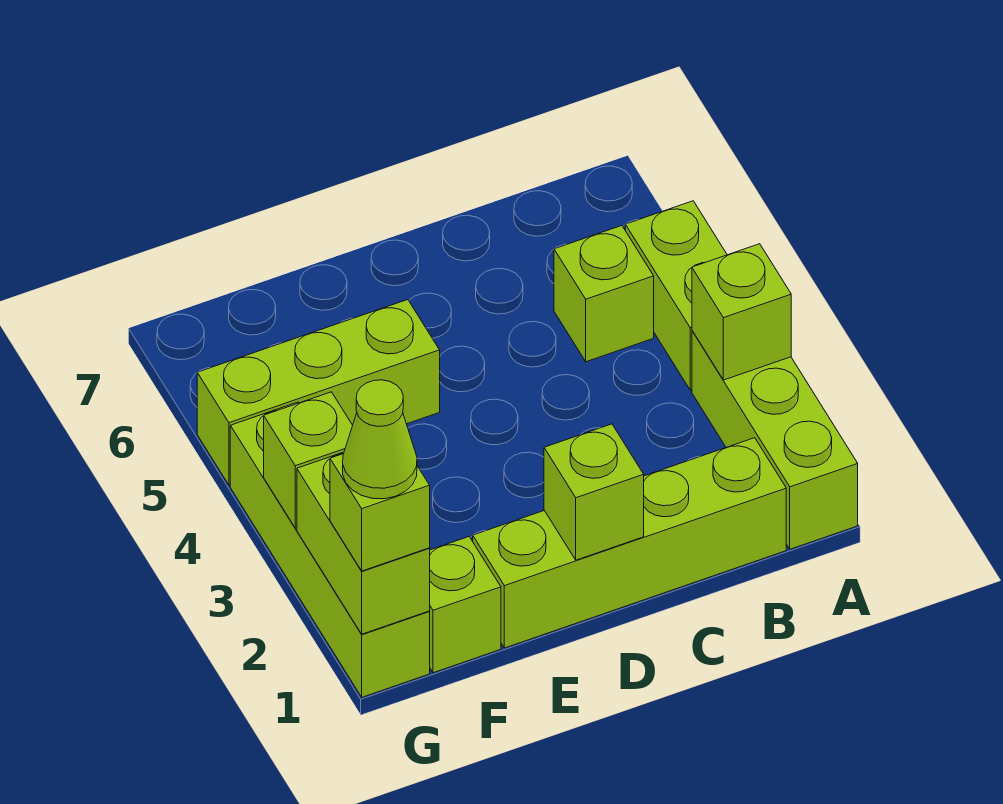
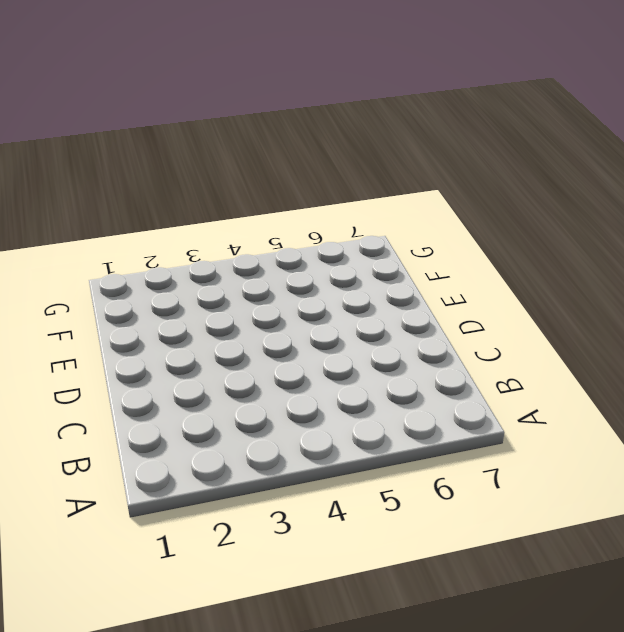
none -> lime 1x3 brick [692,331,858,549]
none -> lime 1x2 brick [625,201,727,390]
none -> lime 1x4 brick [473,438,786,648]

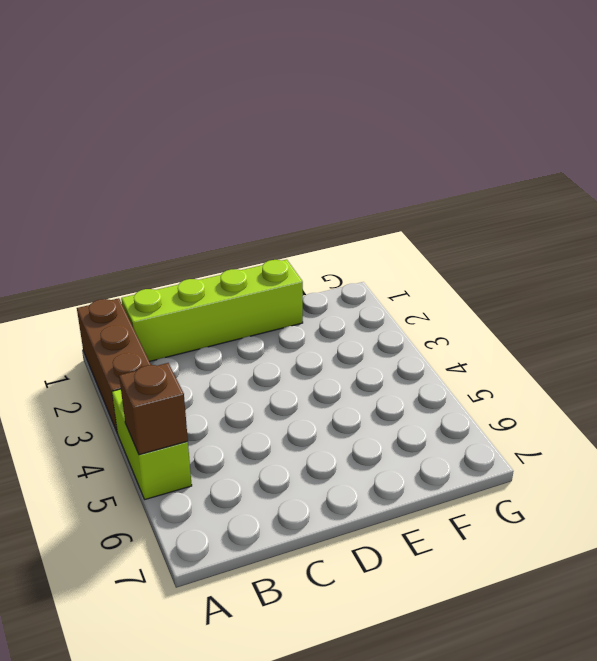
brown 1x3 brick [77,298,151,433] -> lime 1x3 brick [692,331,858,549]
brown 1x1 brick [119,363,188,455] -> none
none -> lime 1x1 brick [554,226,654,362]
none -> lime 1x3 brick [197,300,440,485]
none -> lime 1x1 brick [429,537,501,673]

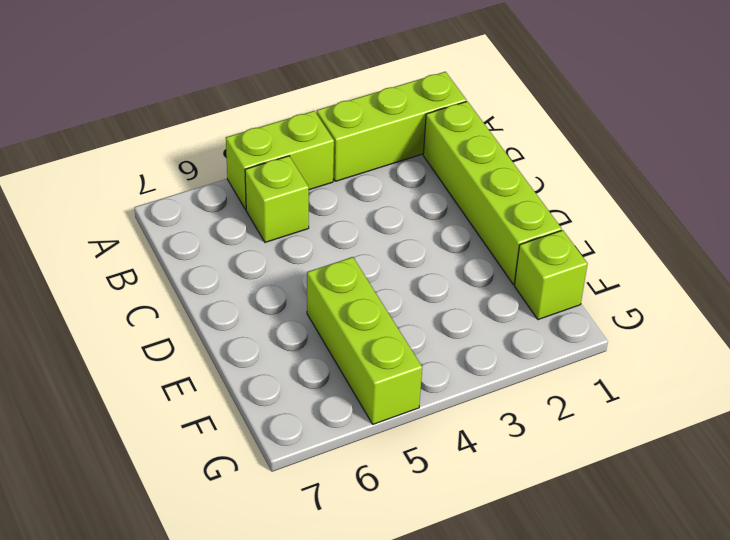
none -> lime 1x4 brick [230,402,430,697]
none -> lime 1x1 brick [692,244,791,380]
none -> lime 1x1 brick [544,424,644,560]

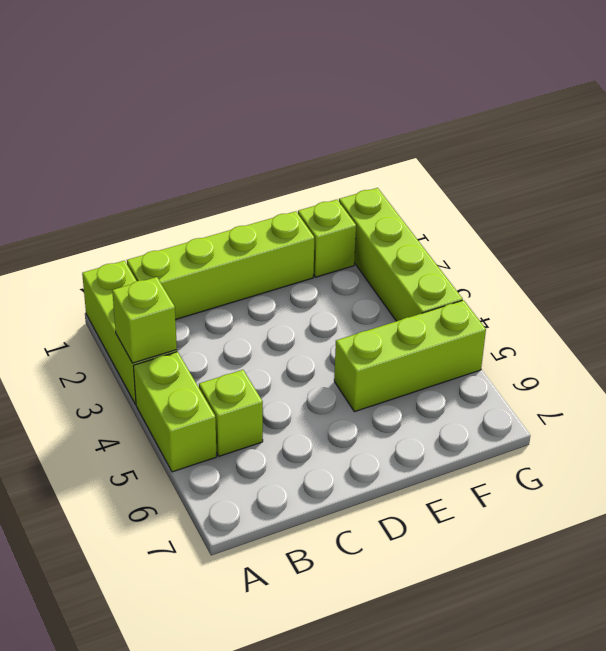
none -> lime 1x1 brick [544,424,644,560]
none -> lime 1x2 brick [297,452,430,634]
none -> lime 1x1 brick [264,392,353,528]

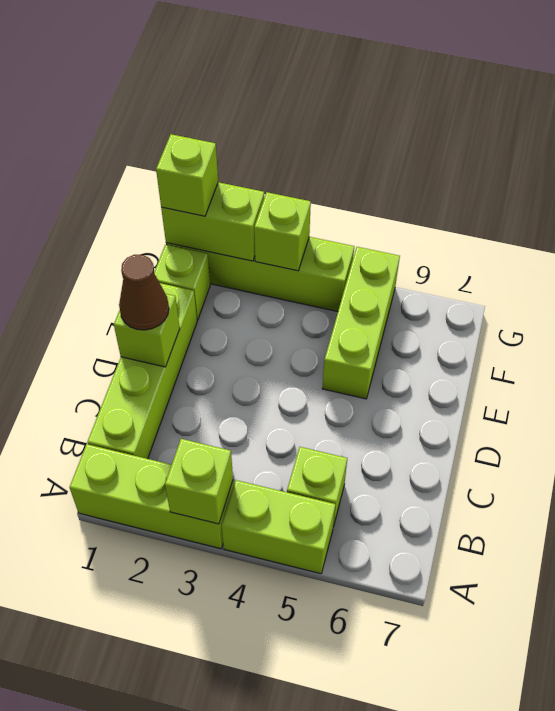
brown 1x1 cone [119,255,169,330] -> none
none -> lime 1x1 cone [343,380,417,499]

